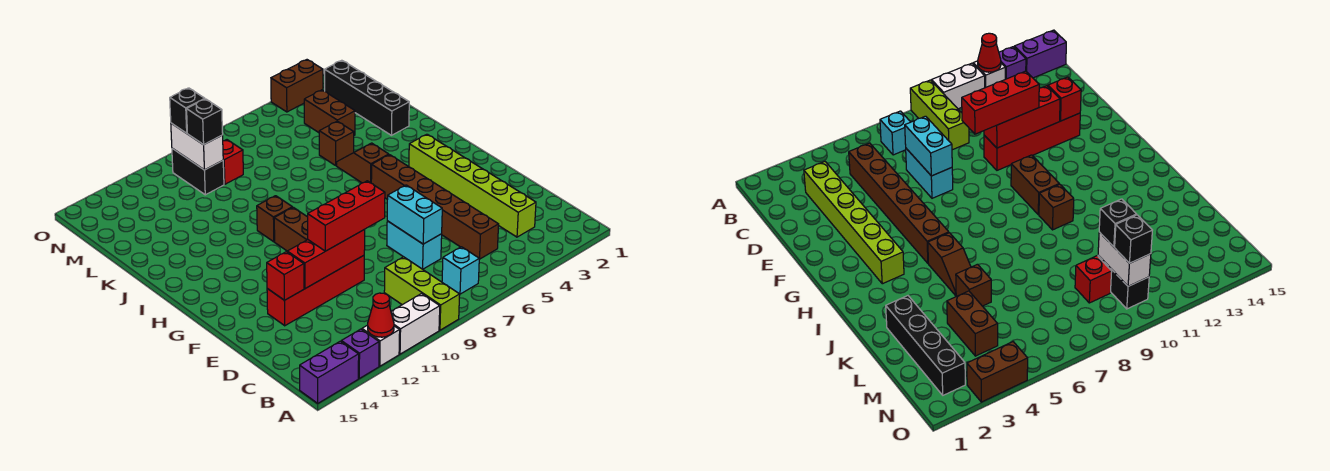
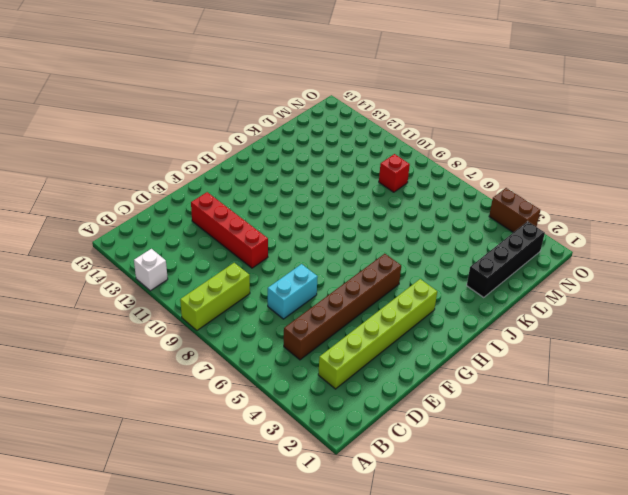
none -> white 1x2 brick [391,294,440,354]
none -> purple 1x1 brick [341,329,379,378]
none -> purple 1x2 brick [300,341,359,403]

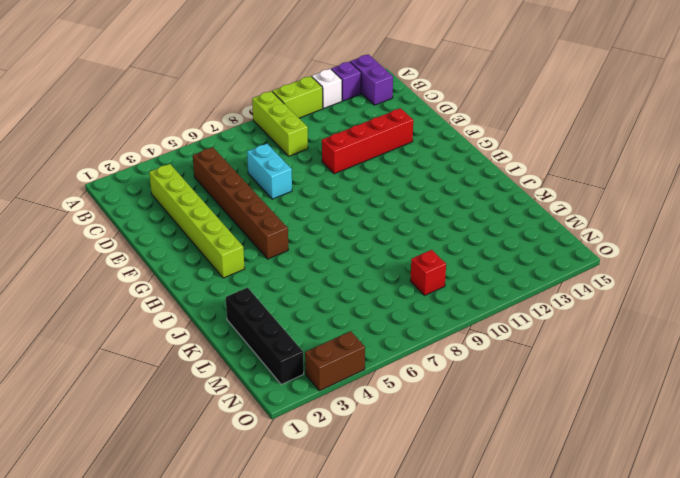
lime 1x2 brick [272,76,323,118] -> white 1x2 brick [391,294,440,354]
purple 1x2 brick [350,54,393,105] -> purple 1x2 brick turned to [300,341,359,403]
none -> cyan 1x1 brick [442,247,479,294]
none -> brown 1x2 brick [274,207,308,251]
none -> brown 1x2 slope [337,143,389,183]

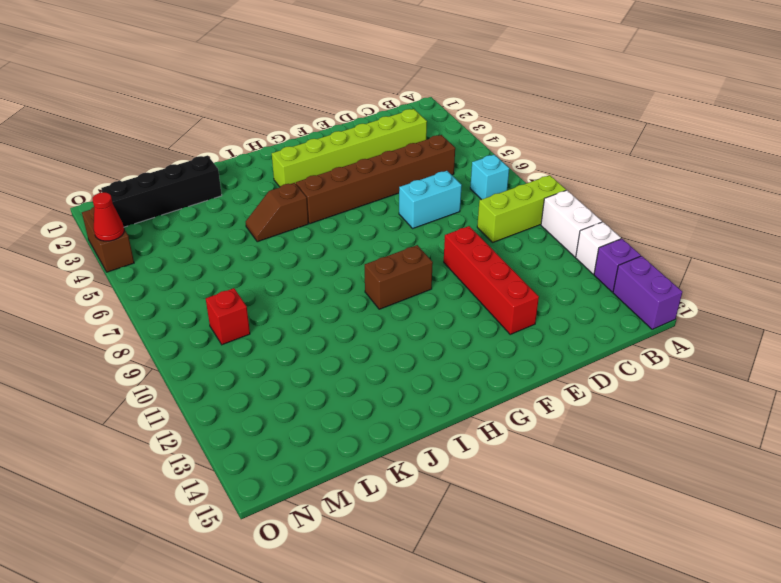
red 1x1 cone [92,192,124,241] -> red 1x1 cone moved to [368,293,394,337]
none -> brown 1x1 brick [257,196,292,242]
none -> brown 1x1 brick [319,121,354,165]
none -> brown 1x2 brick [304,90,355,135]

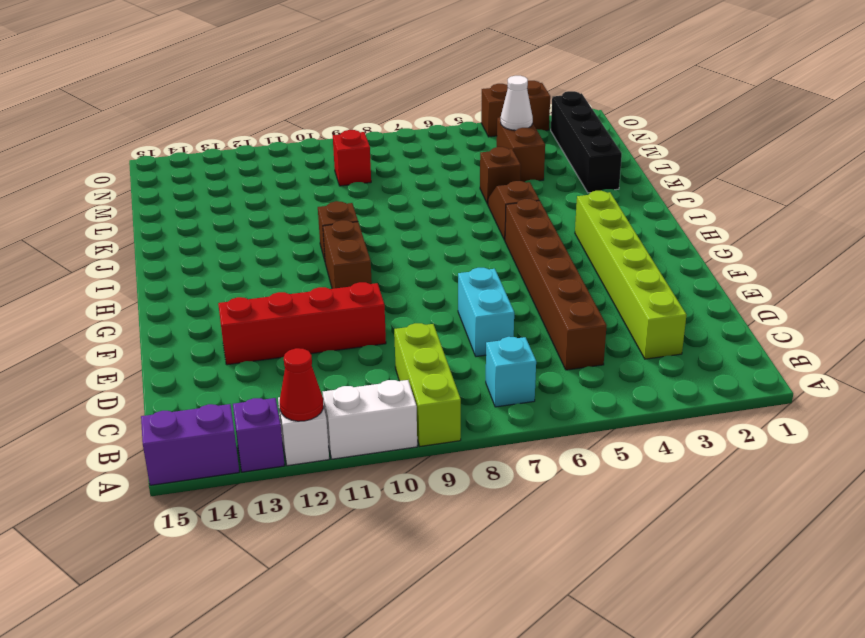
white 1x1 cone [501,76,533,130] -> none
none -> black 1x2 brick [172,148,224,195]
none -> cyan 1x2 brick [387,185,442,244]
none -> red 1x3 brick [287,230,365,289]

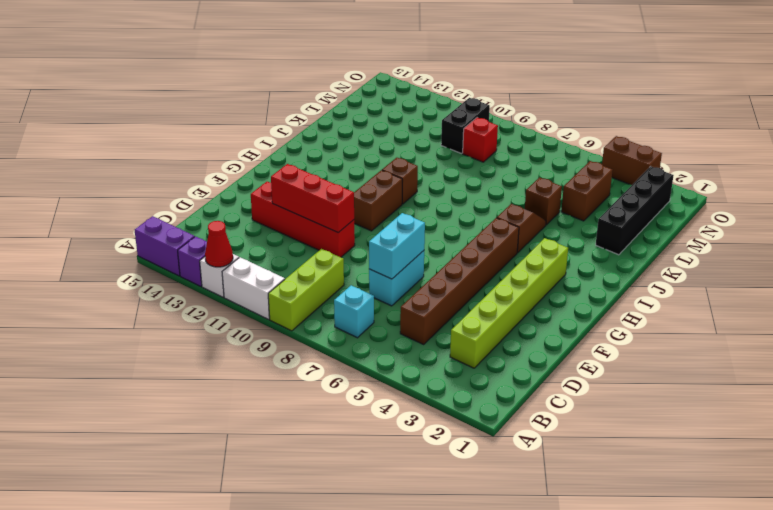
none -> red 1x1 brick [267,252,304,300]
none -> white 1x2 brick [171,123,223,170]
none -> red 1x3 brick [308,181,385,251]

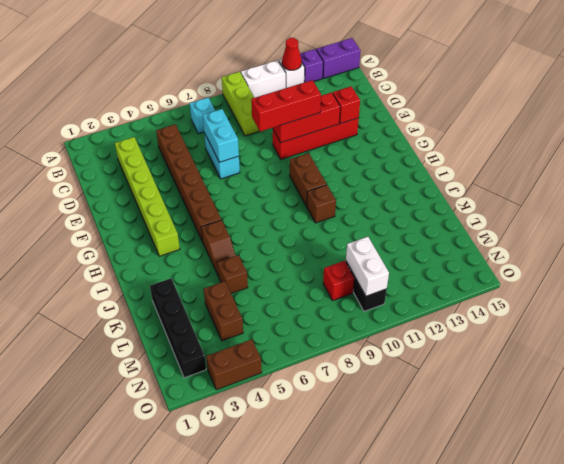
none -> black 1x1 brick [187,99,223,145]
none -> black 1x1 brick [170,88,205,133]

